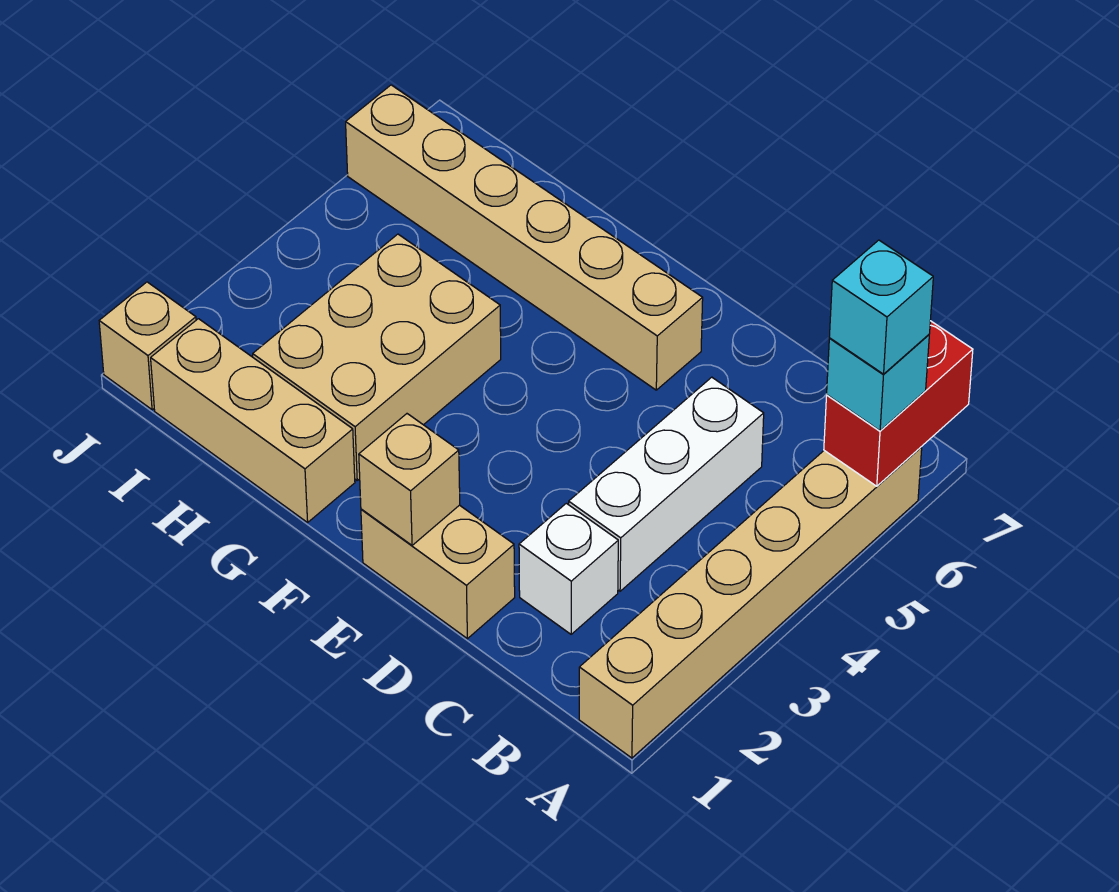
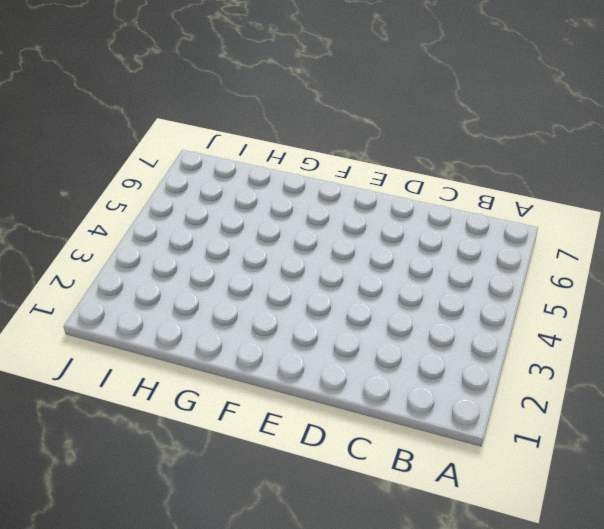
none -> tan 1x6 brick [579,447,922,758]
none -> white 1x1 brick [519,503,618,634]
none -> white 1x3 brick [569,377,764,591]

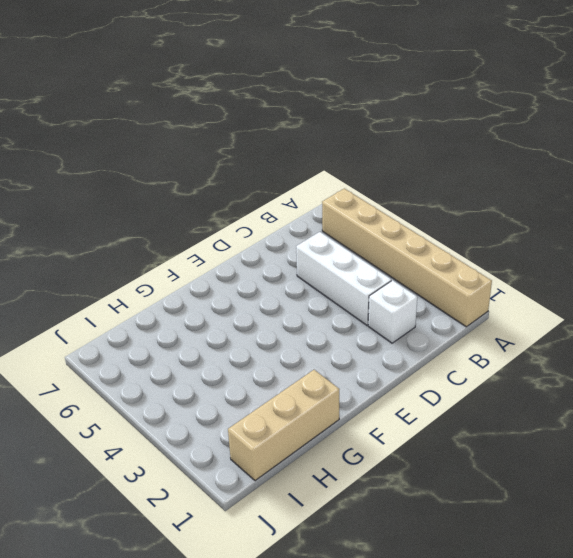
none -> tan 1x2 brick [361,505,515,639]
none -> tan 1x6 brick [346,85,703,390]
none -> tan 2x3 brick [253,234,501,480]

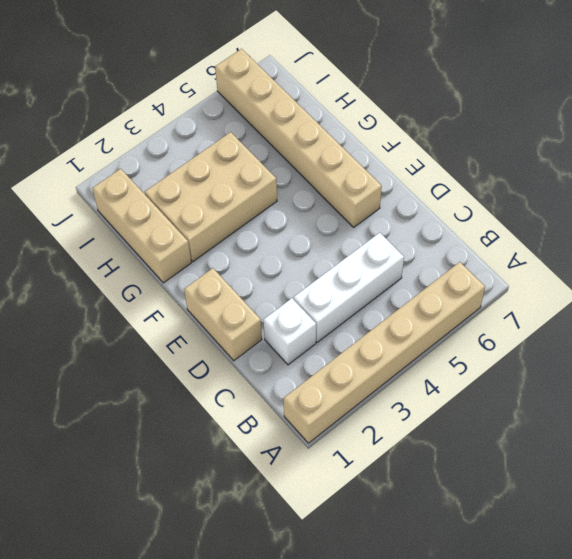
none -> tan 1x1 brick [99,282,196,410]
none -> red 1x2 brick [824,321,973,486]
none -> tan 1x1 brick [359,414,460,545]

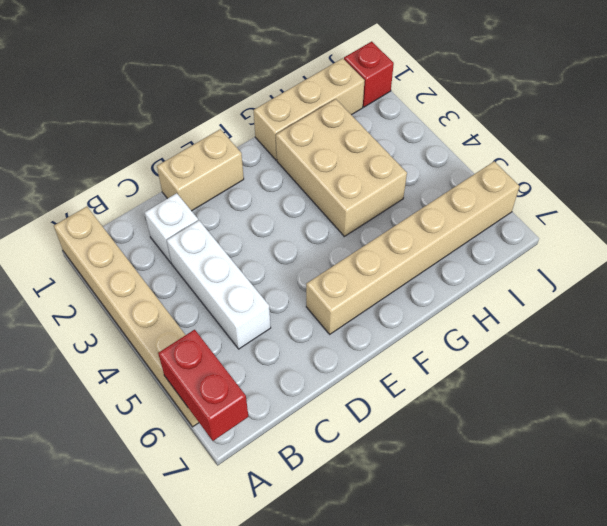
red 1x1 brick [344,41,394,107] -> tan 1x1 brick [99,282,196,410]
none -> tan 1x1 brick [359,414,460,545]
none -> cyan 1x1 brick [827,335,929,431]
none -> cyan 1x1 brick [829,240,933,374]

